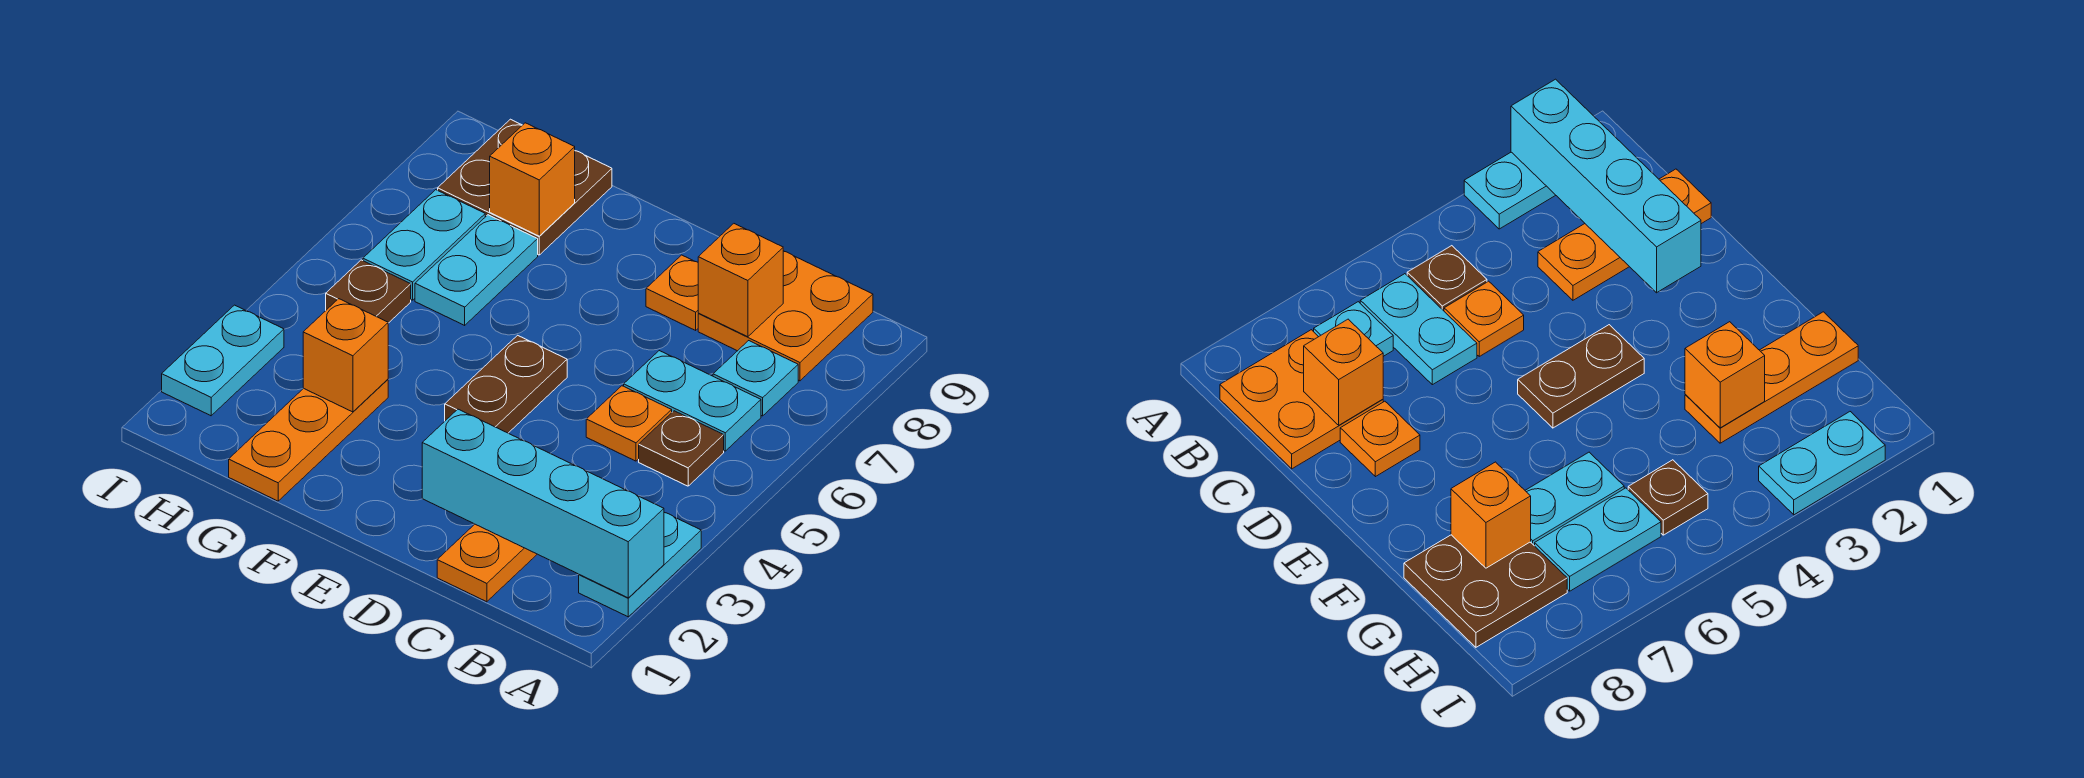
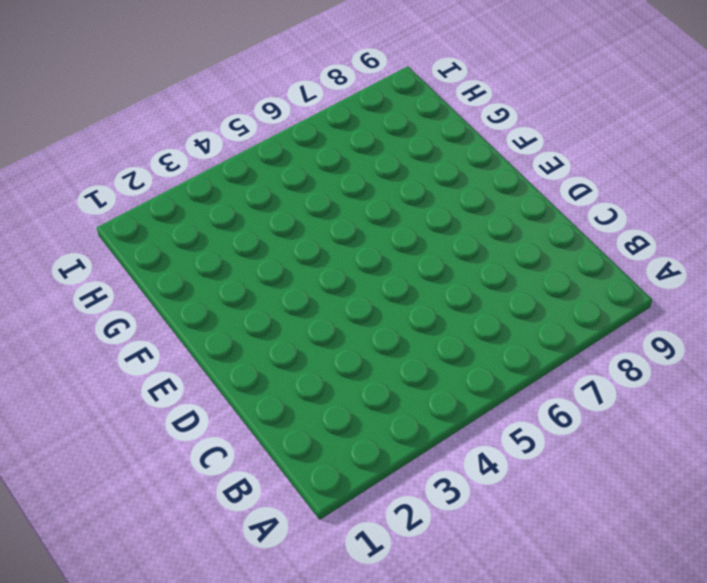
none -> cyan 1x2 plate [579,513,701,617]
none -> brown 1x1 plate [639,411,724,486]
none -> cyan 1x2 plate [624,351,761,451]

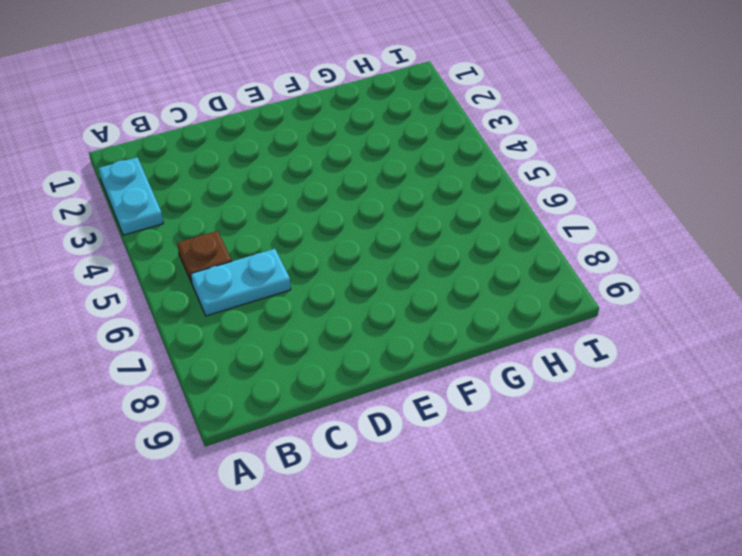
none -> cyan 1x1 plate [713,341,798,416]
none -> orange 2x2 plate [698,251,873,381]
none -> orange 1x3 plate [437,524,537,602]

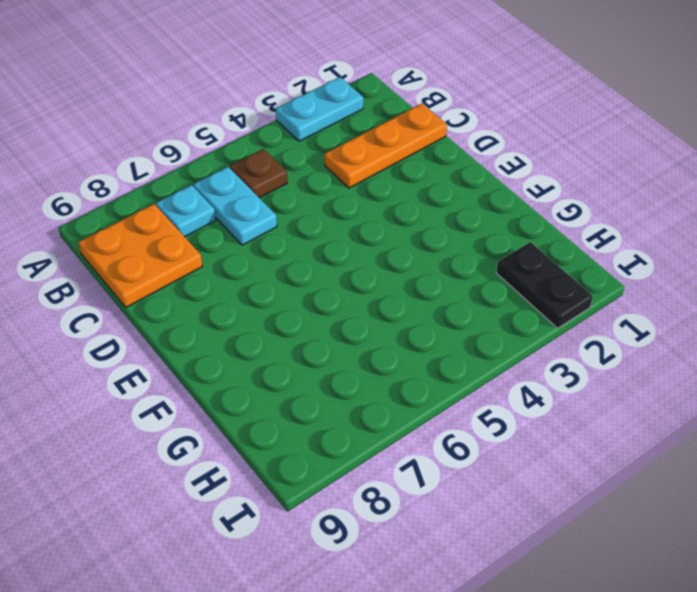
black 1x2 plate [496,242,593,328] -> cyan 1x2 plate [162,305,284,416]
none -> orange 1x1 plate [586,386,672,461]
none -> orange 1x1 plate [646,255,699,330]
none -> brown 1x2 plate [445,335,567,433]

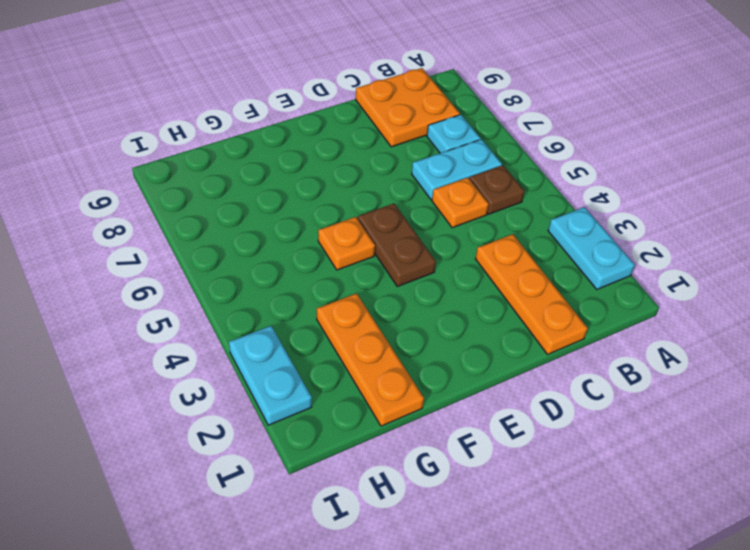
orange 1x1 plate [318,217,375,270] -> orange 1x1 plate moved to [646,255,699,330]
none -> cyan 1x2 plate [415,215,538,325]
none -> brown 2x2 plate [438,119,612,255]
none -> brown 1x1 plate [326,260,411,323]

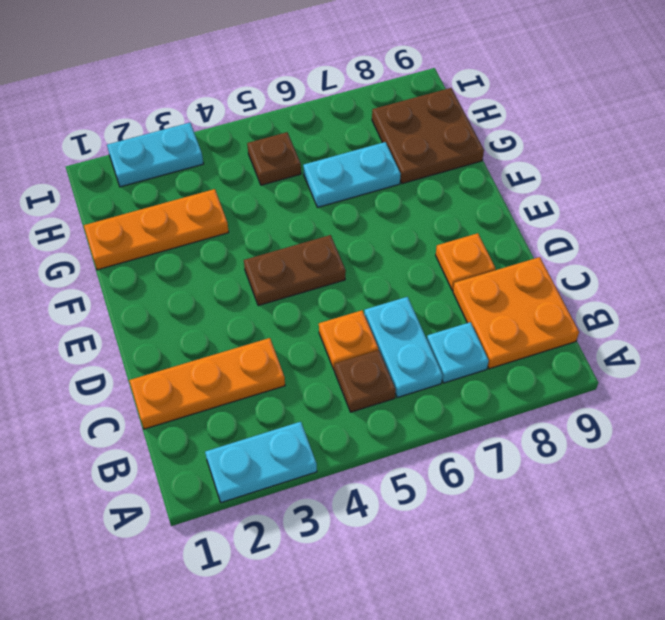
none -> cyan 1x2 plate [363,190,485,300]
none -> cyan 1x4 brick [422,409,664,598]
none -> orange 1x1 brick [698,224,783,337]

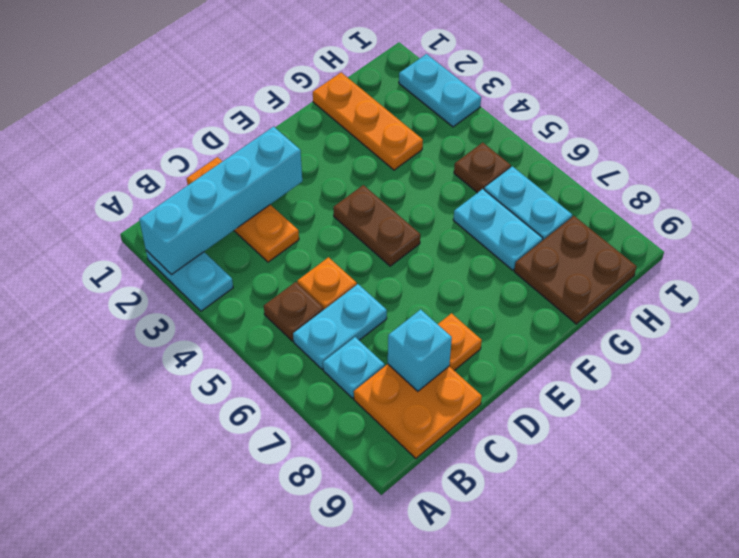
cyan 1x1 brick [388,309,452,391] -> orange 1x1 brick [698,224,783,337]
none -> orange 1x1 brick [303,299,388,412]
none -> orange 1x1 brick [490,123,575,236]

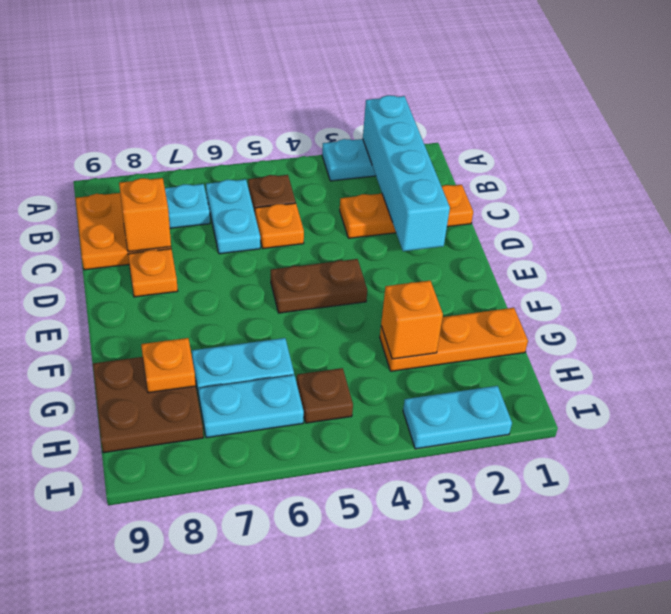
orange 1x1 plate [141,338,196,393] -> orange 1x1 brick [490,123,575,236]

